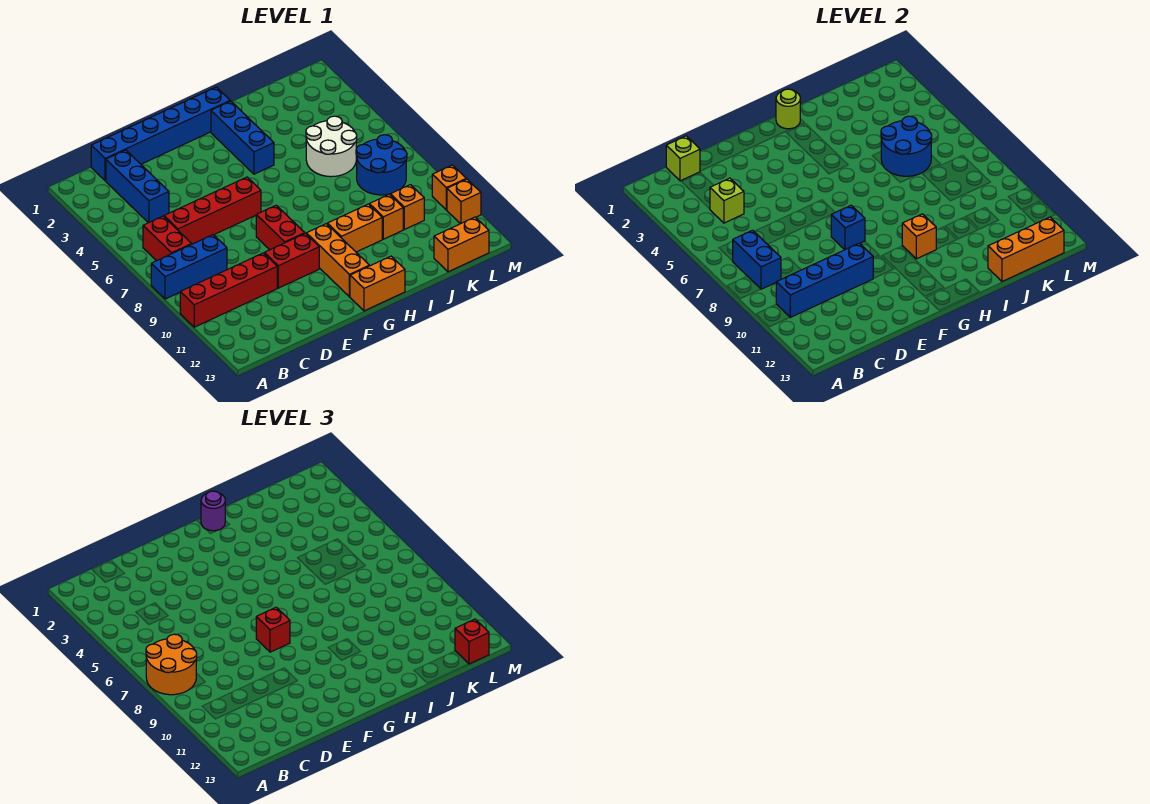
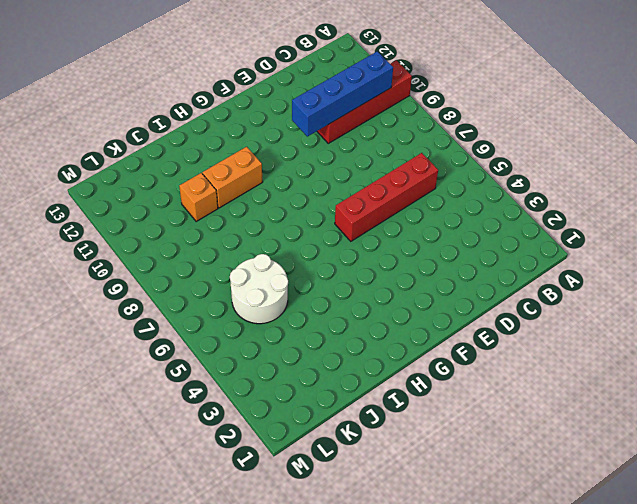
none -> blue 1x3 brick [151,235,227,299]
none -> red 1x2 brick [143,216,192,261]
none -> blue 1x6 brick [91,87,230,181]
none -> blue 1x3 brick [106,150,169,223]

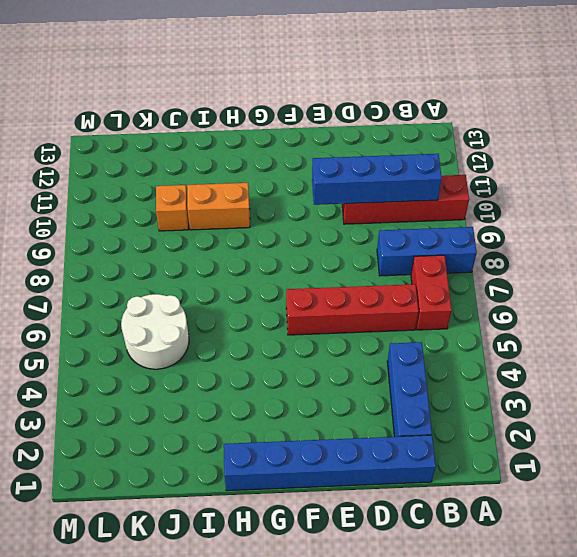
none -> red 1x2 brick [264,233,319,288]
none -> red 1x2 brick [256,205,305,250]
none -> orange 1x3 brick [306,224,369,297]
none -> orange 1x2 brick [350,256,405,311]

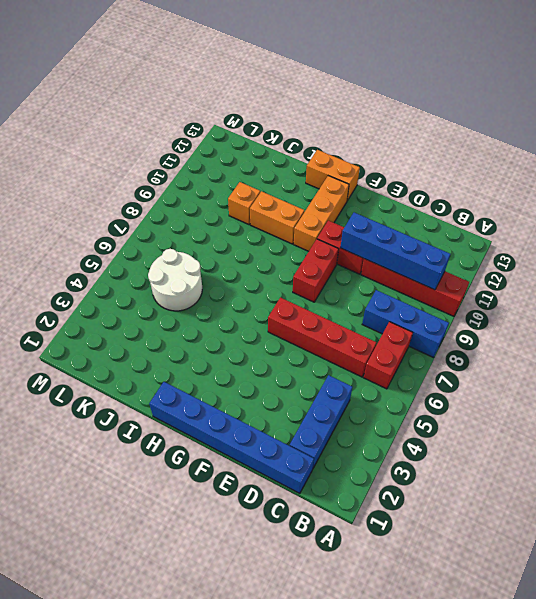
none -> blue 1x3 brick [211,101,274,174]
none -> blue 2x2 round brick [356,135,407,195]
none -> orange 1x1 brick [390,185,424,229]
none -> orange 1x2 brick [434,217,489,272]

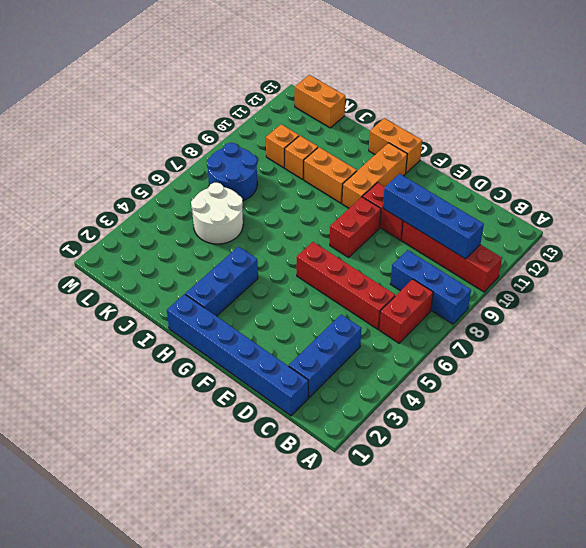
none -> orange 1x1 brick [432,165,466,210]
none -> orange 1x1 brick [447,179,481,224]
none -> blue 1x2 brick [733,230,781,289]
none -> lime 1x1 brick [666,136,700,181]

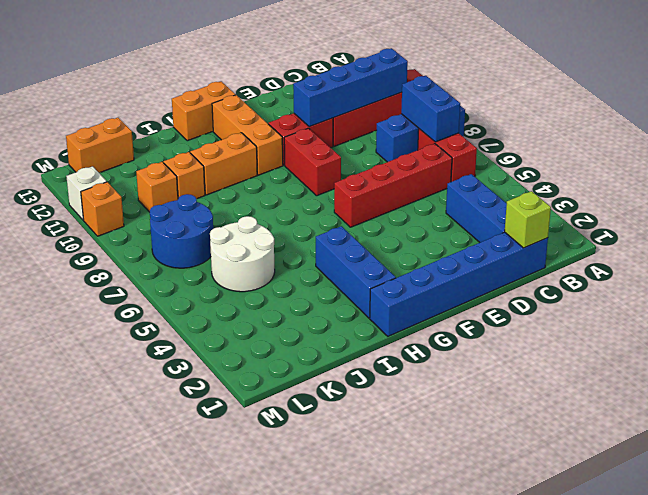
white 1x1 brick [66,166,107,220] -> orange 1x1 brick [447,179,481,224]
none -> lime 1x1 brick [710,178,744,223]
none -> blue 1x1 brick [831,205,865,250]
none -> lime 1x1 round brick [776,89,800,129]
none -> orange 1x1 brick [902,214,936,259]

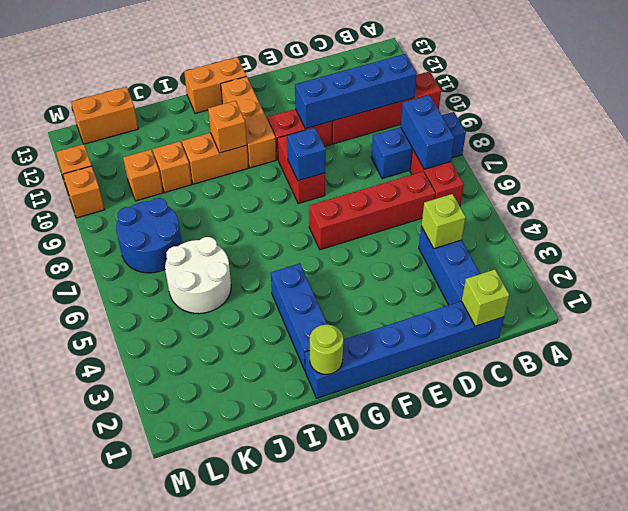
none -> blue 2x2 round brick [881,116,932,176]
none -> orange 1x3 brick [988,217,1064,282]
none -> orange 2x2 round brick [146,634,197,695]
none -> red 1x1 brick [256,607,290,652]

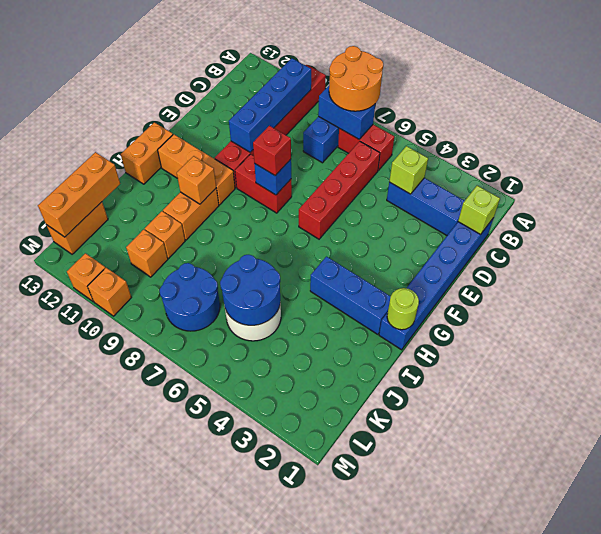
none -> purple 1x1 round brick [201,491,225,531]
none -> red 1x1 brick [455,619,489,664]

